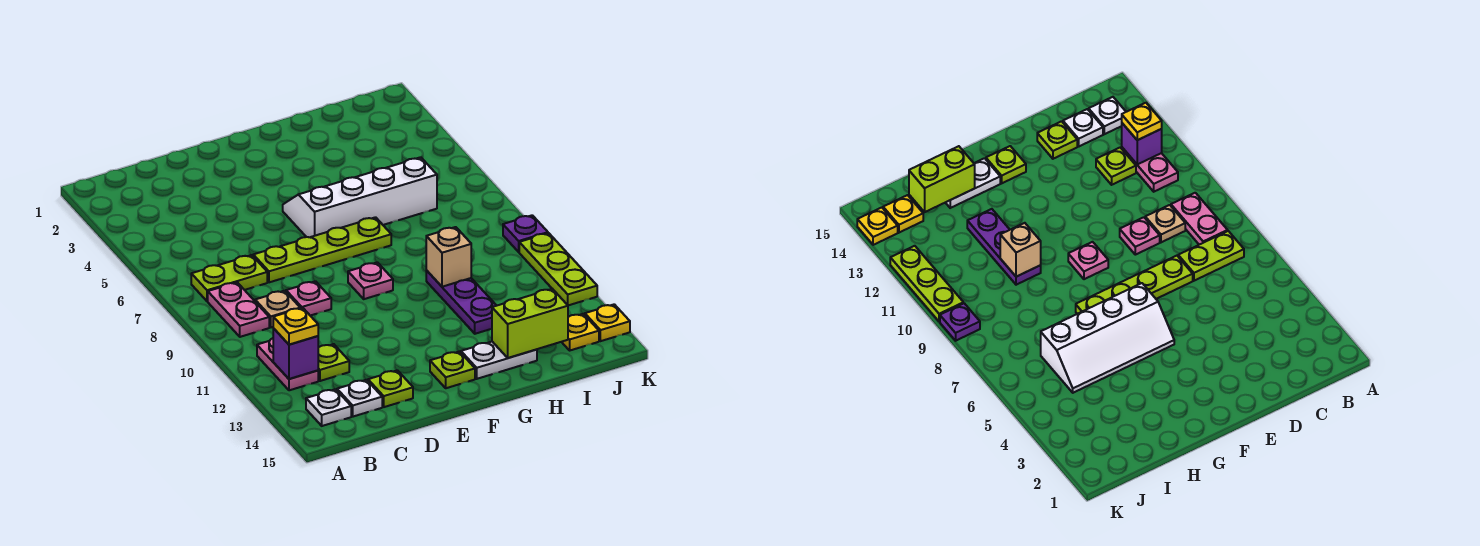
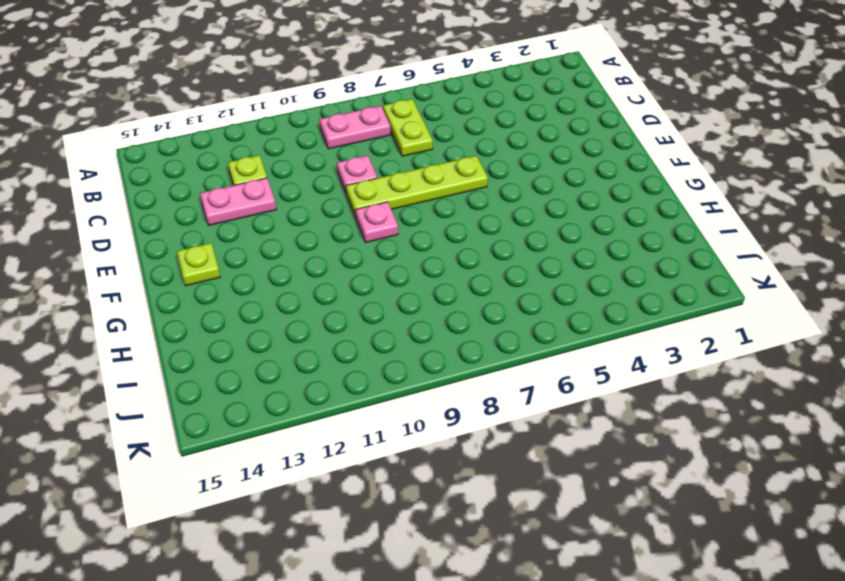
pink 1x2 plate [200,178,276,226] -> pink 1x2 plate moved to [257,338,318,390]
lime 1x4 plate [346,156,488,217] -> lime 1x4 plate turned to [253,217,391,282]
none -> white 1x1 plate [306,389,351,426]
none -> tan 1x1 plate [255,291,300,327]
none -> white 1x1 plate [337,380,382,417]

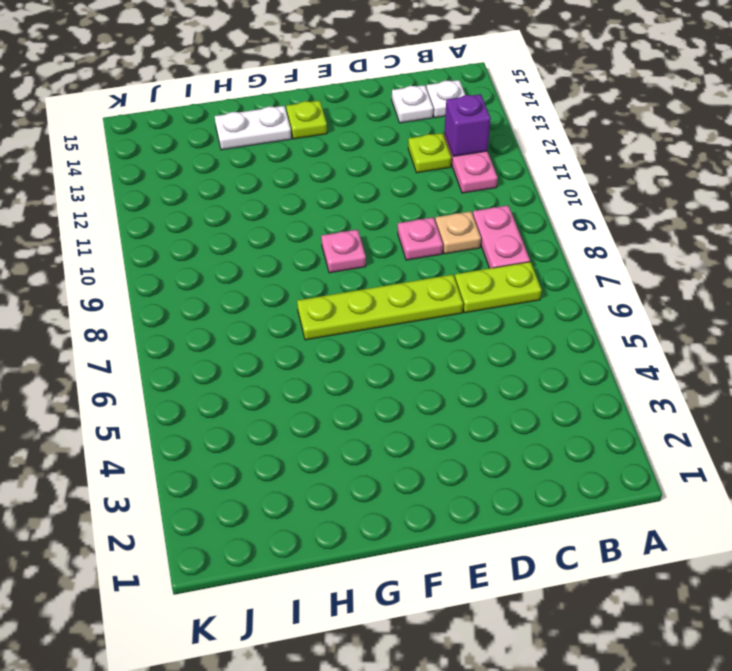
none -> lime 1x1 plate [368,370,413,407]
none -> white 2x4 slope [283,157,437,237]
none -> purple 1x3 plate [426,271,497,334]

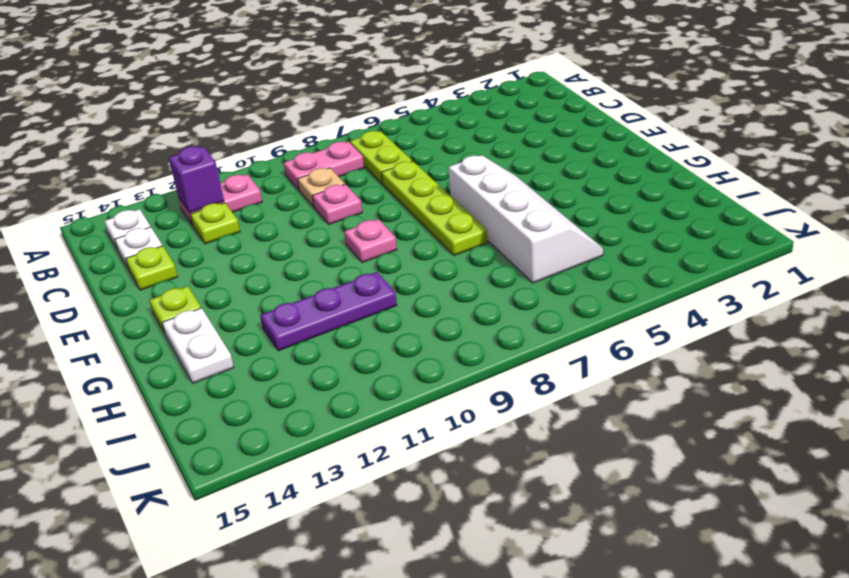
none -> yellow 1x1 plate [562,314,599,350]
none -> purple 1x1 plate [503,215,548,252]
none -> lime 1x3 plate [519,233,597,305]

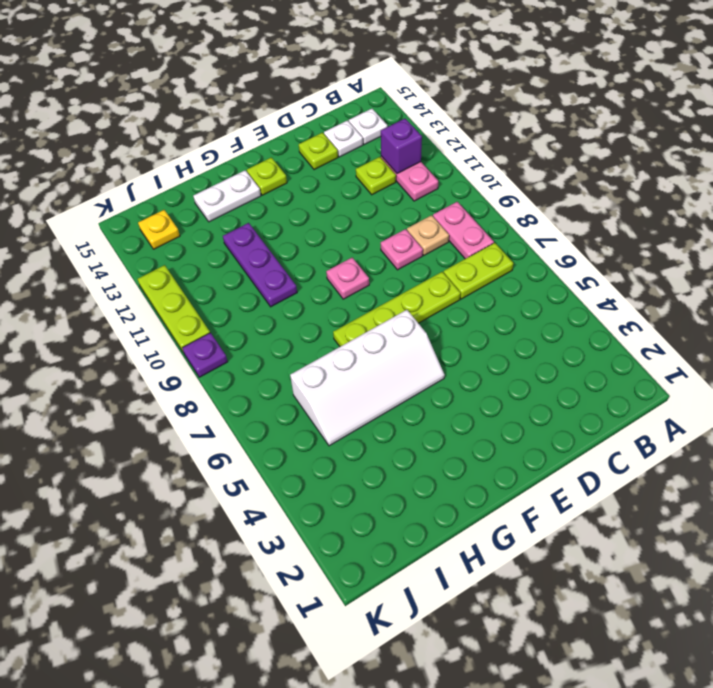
none -> yellow 1x1 plate [585,304,630,341]
none -> tan 1x1 brick [426,227,471,287]
none -> lime 1x2 brick [492,289,568,358]

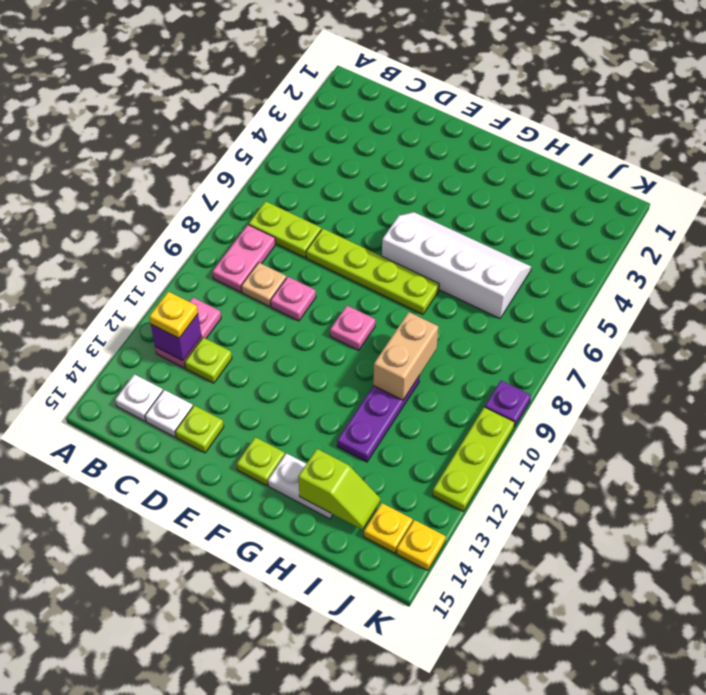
tan 1x2 brick [373,312,438,400] -> tan 1x1 brick [426,227,471,287]
lime 1x2 slope [298,449,380,529] -> lime 1x2 brick [492,289,568,358]

